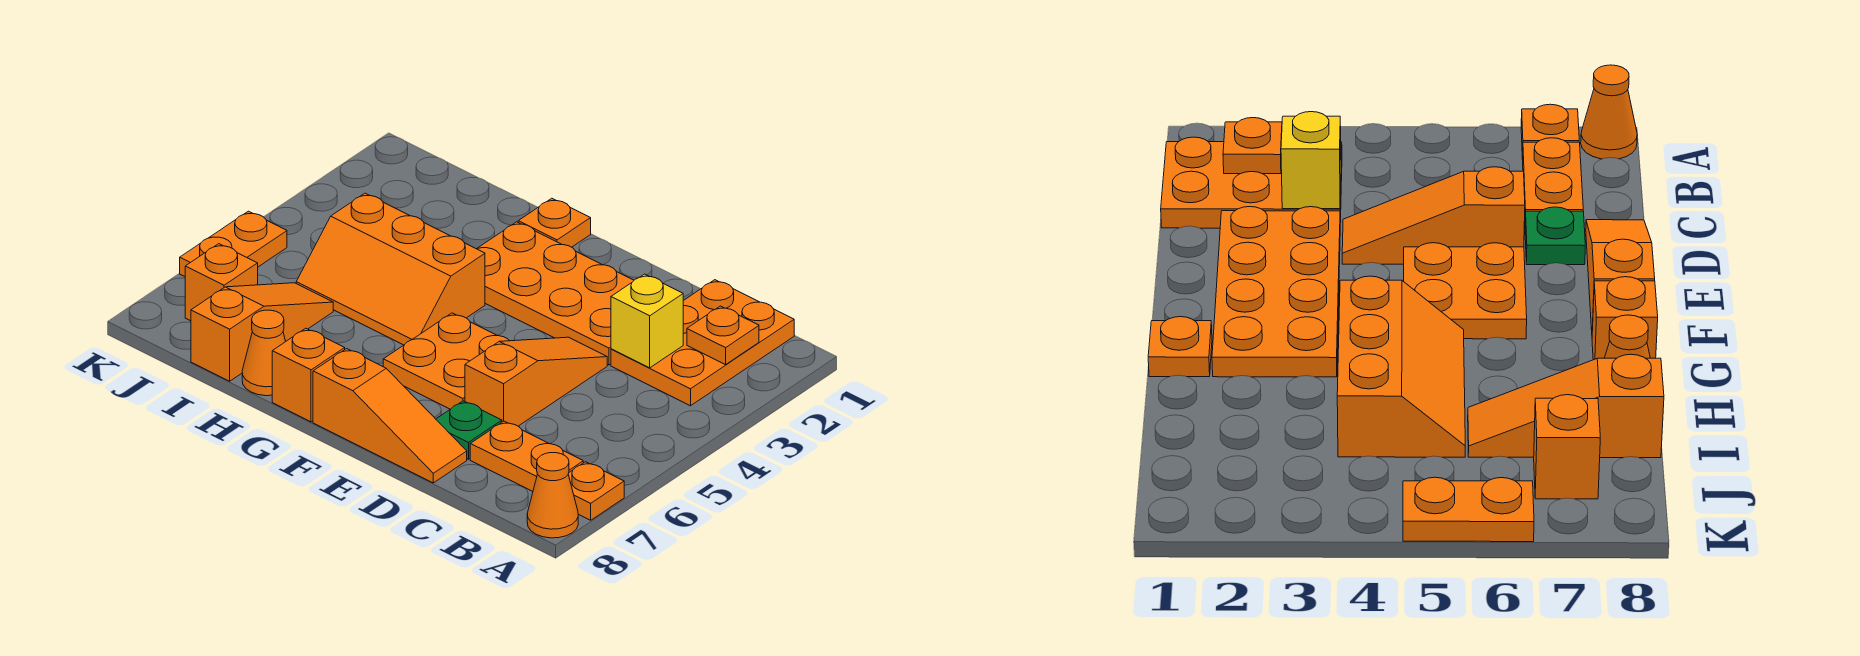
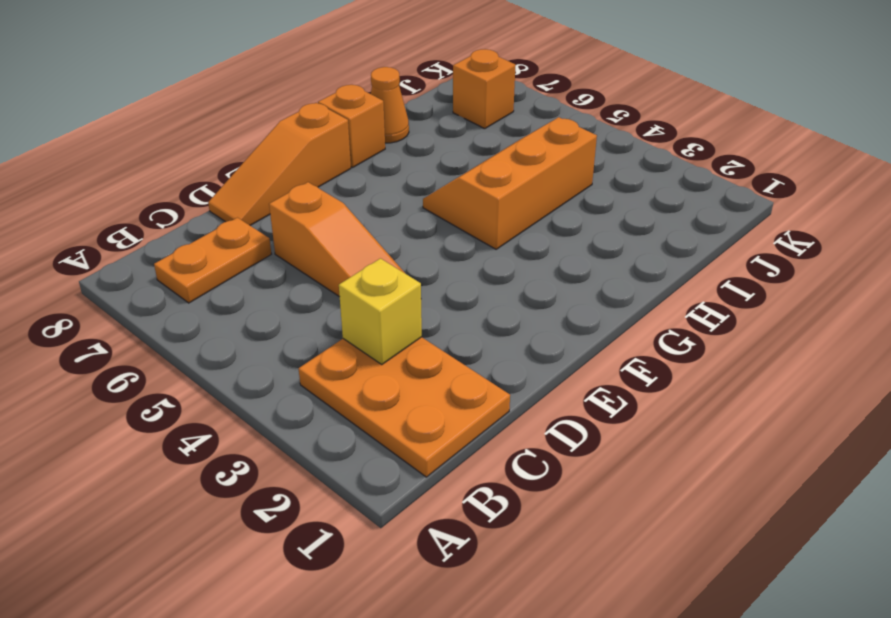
none -> orange 1x1 plate [568,462,624,520]
none -> orange 1x1 cone [527,453,578,538]
none -> orange 2x4 plate [477,222,634,365]

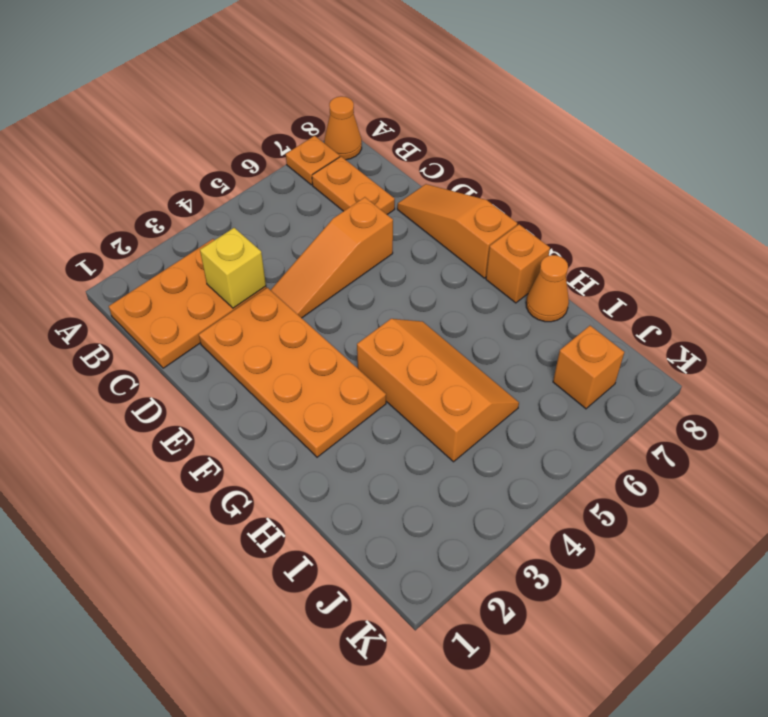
none -> green 1x1 plate [436,401,502,459]
none -> orange 2x2 plate [383,313,509,409]
none -> orange 1x1 plate [518,198,591,247]

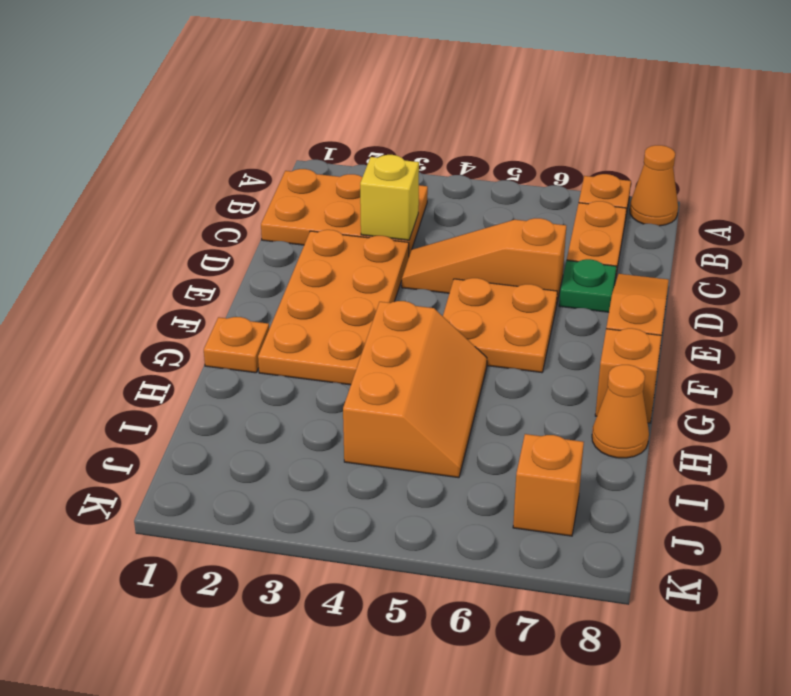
none -> orange 1x3 slope [191,283,333,381]
none -> orange 1x2 plate [180,211,287,277]
none -> orange 1x1 plate [687,306,759,365]

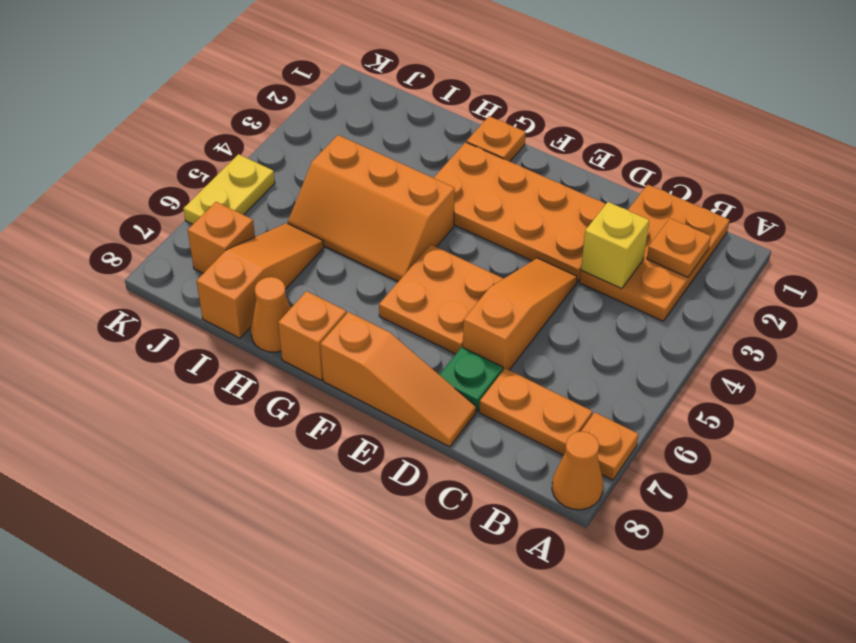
yellow 1x2 plate [183,154,275,224] -> orange 1x2 plate [180,211,287,277]

